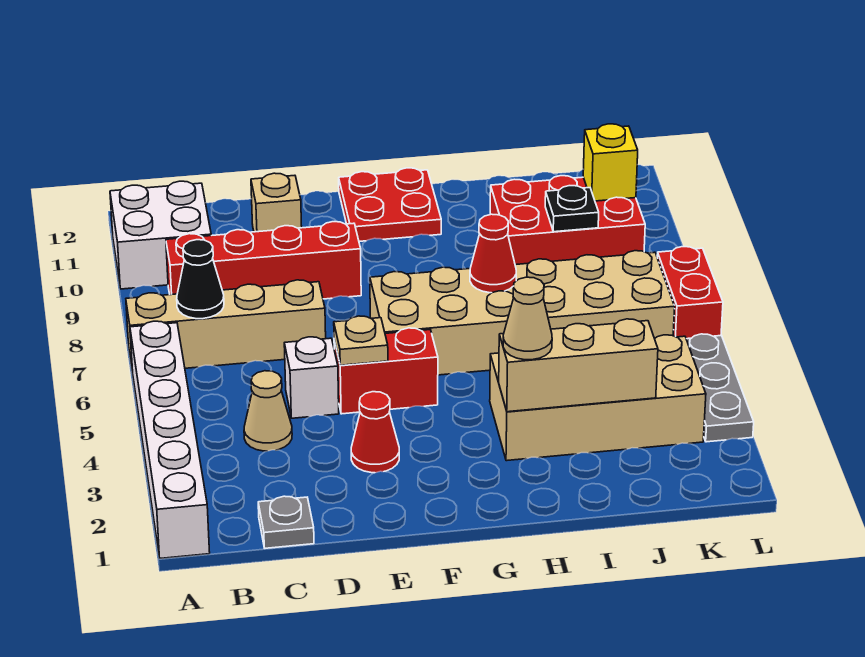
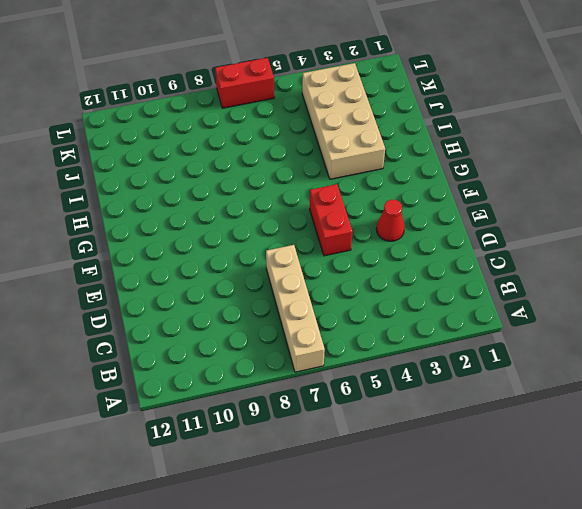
none -> white 1x6 brick [130,321,210,558]
none -> white 2x2 brick [110,181,211,289]
none -> red 1x4 brick [166,222,361,299]

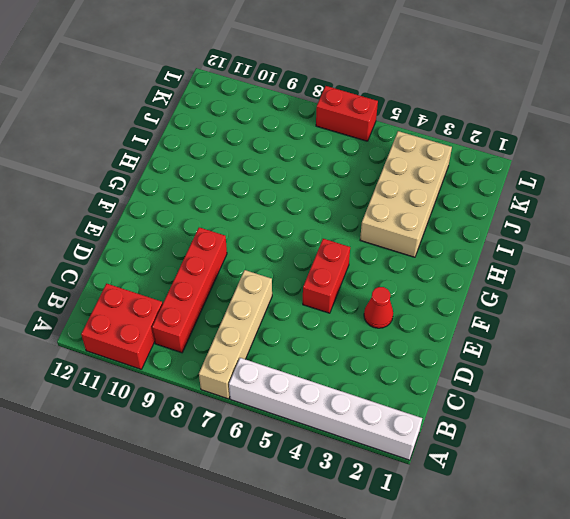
red 2x2 brick [81,284,163,369] -> white 2x2 brick [110,181,211,289]
none -> grey 1x1 plate [258,496,314,548]
none -> tan 1x1 cone [244,371,292,451]
none -> white 1x1 brick [284,337,339,418]

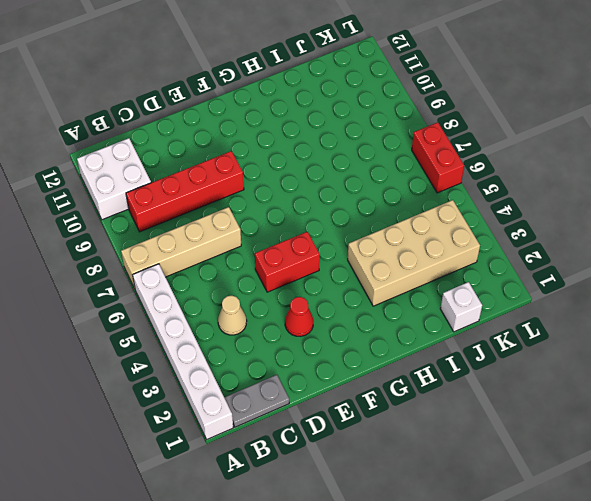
grey 1x2 plate [224,375,289,427] -> grey 1x1 plate [258,496,314,548]
white 1x1 brick [440,282,482,332] -> white 1x1 brick moved to [284,337,339,418]
none -> tan 1x1 brick [251,173,302,232]
none -> tan 2x6 brick [370,251,675,375]
none -> red 2x2 plate [339,168,441,241]

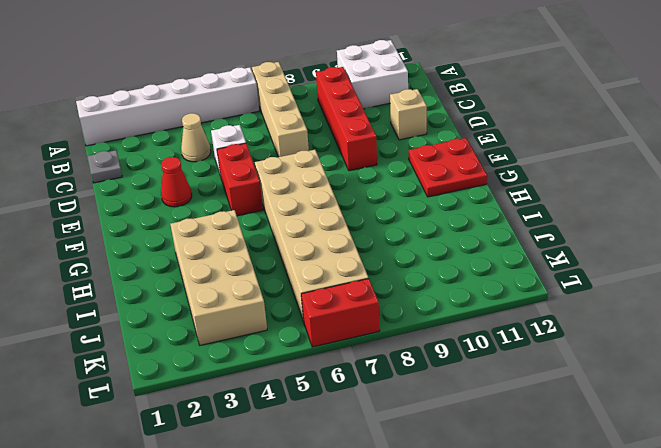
none -> red 2x3 brick [490,176,645,265]
none -> grey 1x3 plate [686,334,754,442]
none -> black 1x1 cone [177,240,224,319]

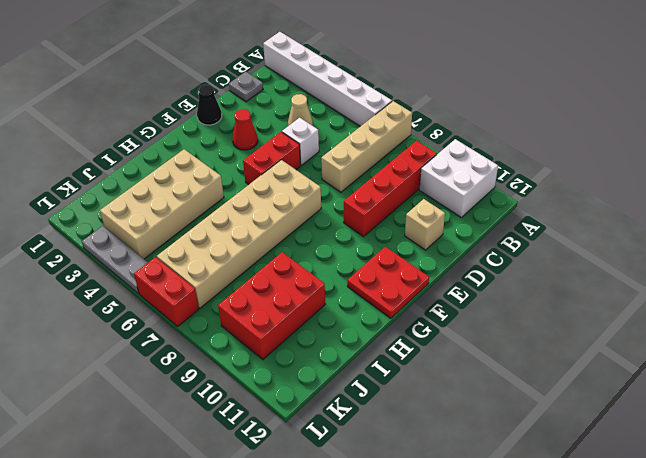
black 1x1 cone [197,85,222,125] -> black 1x1 cone moved to [177,240,224,319]
none -> tan 1x1 plate [334,316,388,365]
none -> tan 1x3 brick [499,319,658,412]
none -> red 1x1 cone [470,214,516,293]

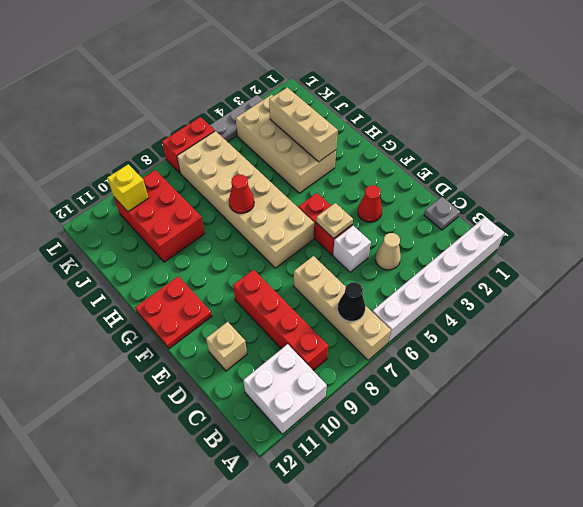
none -> black 1x1 plate [545,186,599,232]
none -> tan 1x1 cone [503,277,552,360]

